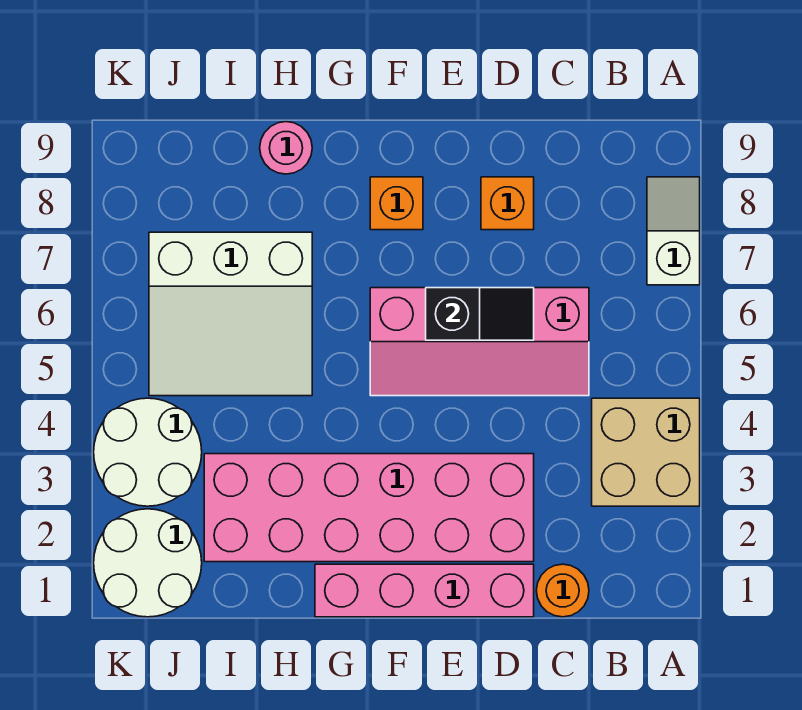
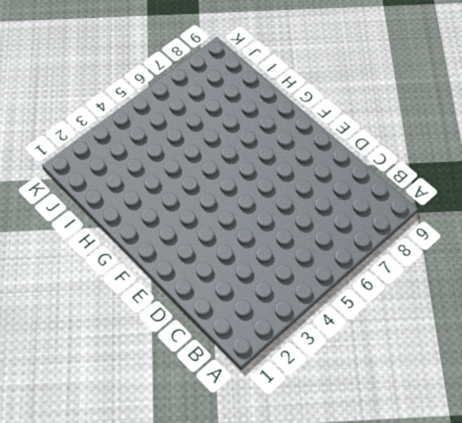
none -> tan 2x2 brick [592,398,700,506]
none -> white 1x2 slope [647,177,700,285]
none -> orange 1x1 round brick [536,564,589,617]

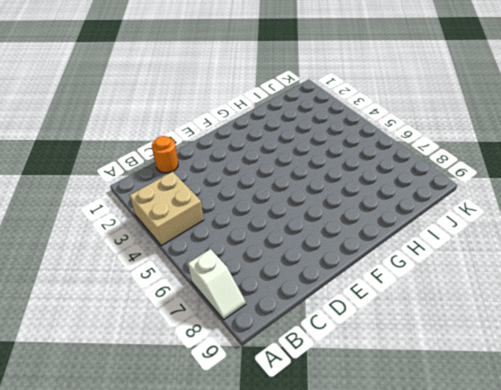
none -> pink 2x4 slope [370,288,589,396]
none -> pink 1x4 brick [315,564,534,617]
none -> pink 2x6 brick [204,454,534,562]

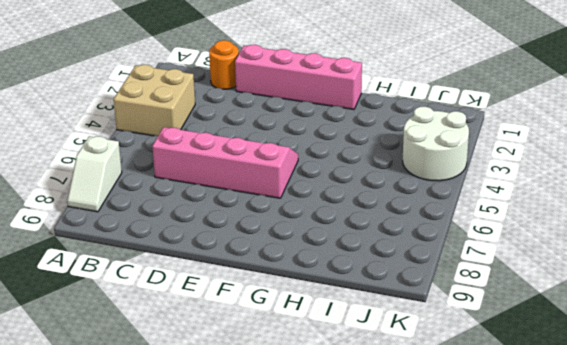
none -> pink 2x6 brick [204,454,534,562]
none -> orange 1x1 brick [481,177,534,230]
none -> orange 1x1 brick [370,177,423,230]

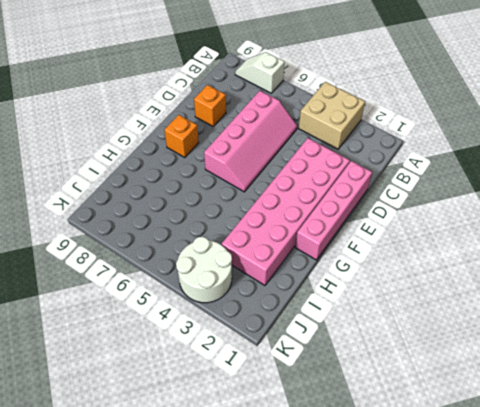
none -> orange 1x1 round brick [536,564,589,617]
none -> white 3x3 slope [149,232,312,396]
none -> pink 1x1 round brick [260,122,312,174]

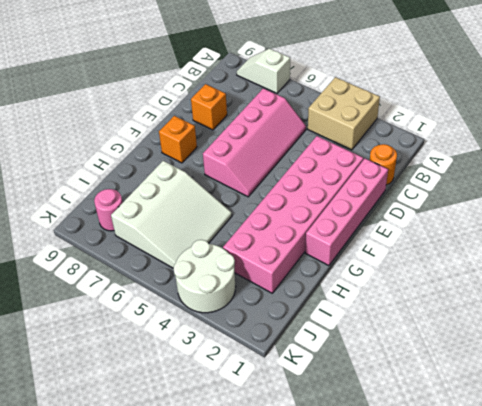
pink 1x1 round brick [94,189,123,231] -> pink 1x1 round brick moved to [260,122,312,174]
none -> white 2x2 round brick [94,509,202,617]
none -> black 1x2 slope [426,288,534,340]

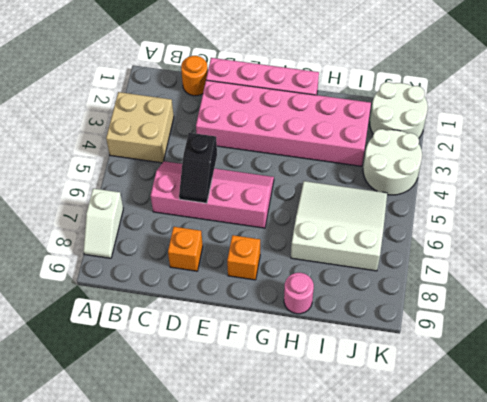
black 1x2 slope [179,133,217,203] -> black 1x2 slope turned to [426,288,534,340]

